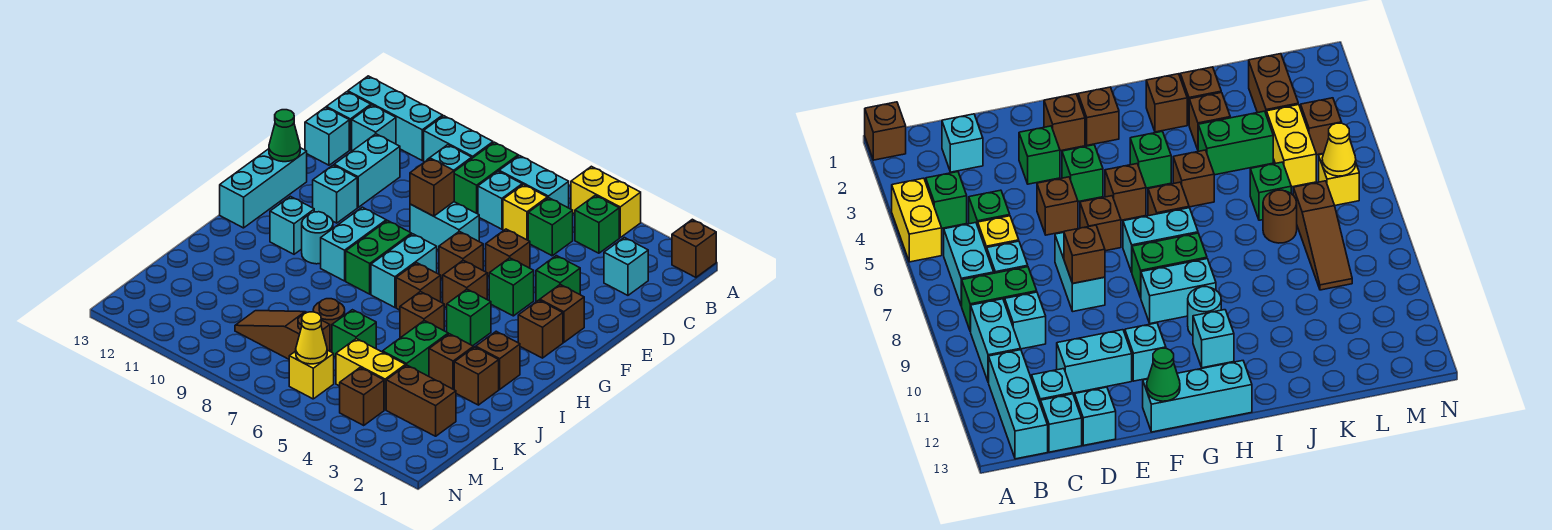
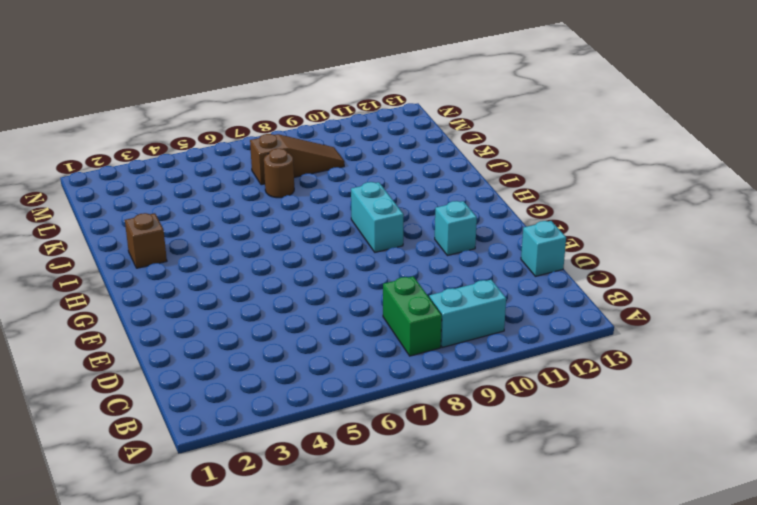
none -> brown 1x1 brick [672,219,716,277]
none -> yellow 1x2 brick [571,166,641,237]
none -> green 1x1 brick [575,195,619,253]
none -> cyan 1x2 brick [499,156,569,208]

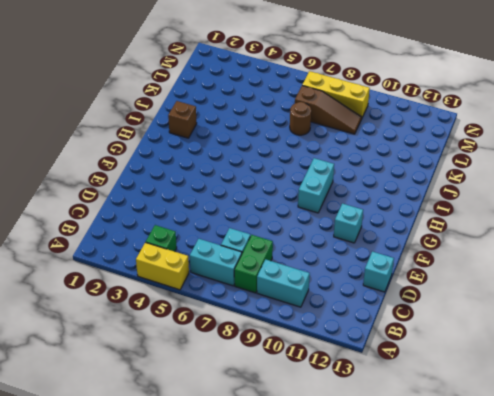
yellow 1x3 brick [302,71,370,119] -> none
none -> brown 1x1 brick [672,219,716,277]
none -> cyan 1x3 brick [348,76,443,160]
none -> cyan 1x1 brick [604,237,648,295]
none -> green 1x1 brick [528,198,573,256]

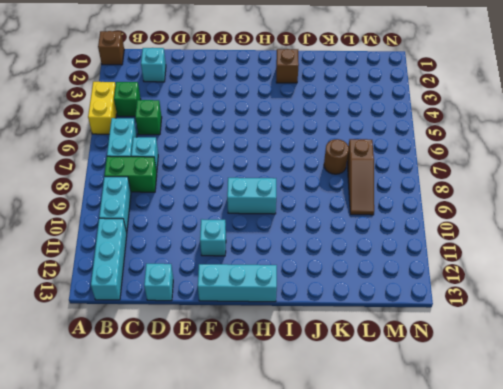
none -> yellow 1x1 brick [503,185,547,240]
none -> cyan 1x1 brick [429,145,472,171]
none -> cyan 1x1 brick [352,105,396,151]
none -> cyan 1x1 brick [326,92,371,150]

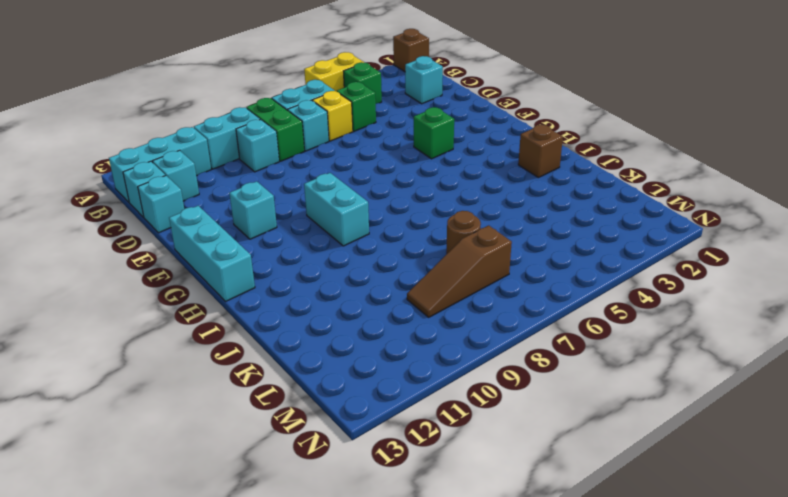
none -> cyan 1x2 brick [334,134,400,207]
none -> green 1x1 brick [536,256,580,301]
none -> brown 1x1 brick [486,229,530,276]
none -> cyan 1x2 brick [410,202,479,250]

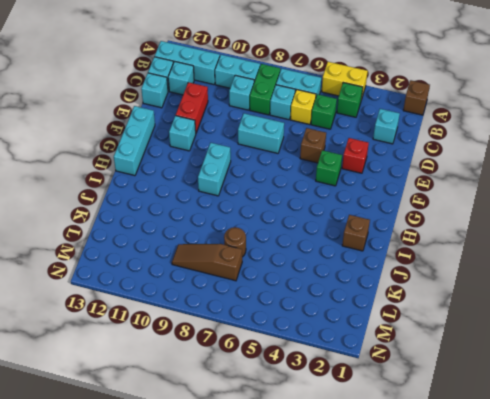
red 1x2 brick [176,82,208,133] -> cyan 1x2 brick [334,134,400,207]
red 1x1 brick [342,138,369,173] -> green 1x1 brick [536,256,580,301]
none -> brown 1x1 brick [540,284,584,342]
none -> brown 1x1 brick [439,231,483,279]
none -> brown 1x1 brick [518,300,563,358]
none -> brown 1x1 brick [443,260,487,308]

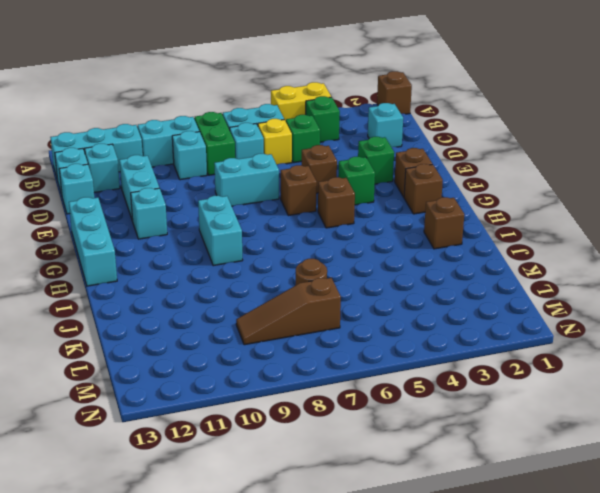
none -> cyan 1x2 brick [371,234,437,307]
none -> green 1x2 brick [346,221,411,294]
none -> green 1x1 brick [447,289,491,346]
none -> brown 1x1 brick [396,263,441,310]

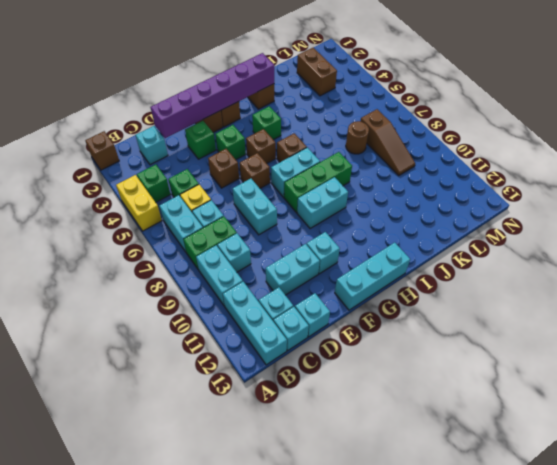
purple 1x6 brick [151,53,274,138] -> none
green 1x3 brick [284,152,352,213] -> green 1x2 brick [346,221,411,294]
none -> cyan 1x1 round brick [302,212,333,264]
none -> cyan 1x1 brick [270,196,314,254]
none -> brown 1x1 brick [400,292,444,338]
none -> brown 1x1 brick [454,347,499,405]

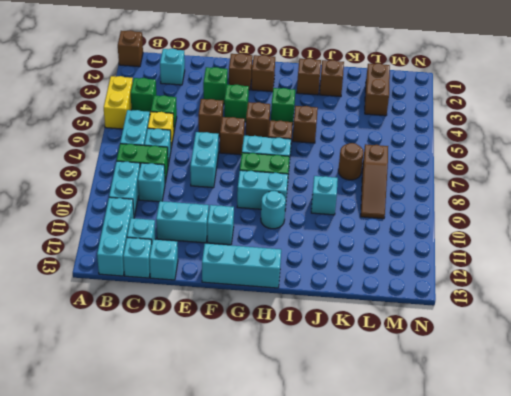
cyan 1x1 brick [311,176,338,215] -> cyan 1x1 brick moved to [270,196,314,254]
none -> brown 1x1 brick [429,334,474,390]
none -> green 1x2 brick [383,321,448,376]
none -> green 1x1 brick [332,310,376,357]
none -> yellow 1x2 brick [336,339,406,410]

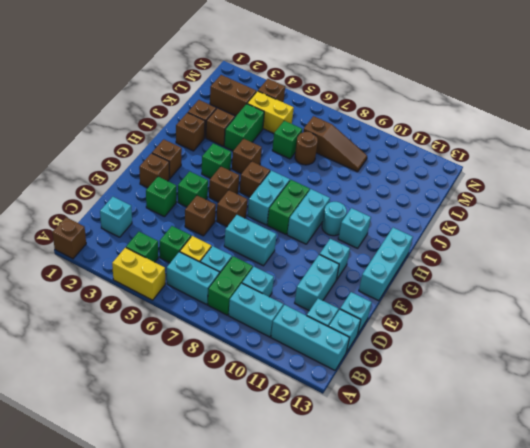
none -> yellow 1x1 brick [289,350,334,399]
none -> brown 1x1 brick [410,158,454,216]
none -> green 1x1 cone [269,110,300,162]
none -> yellow 1x1 cone [296,312,327,364]

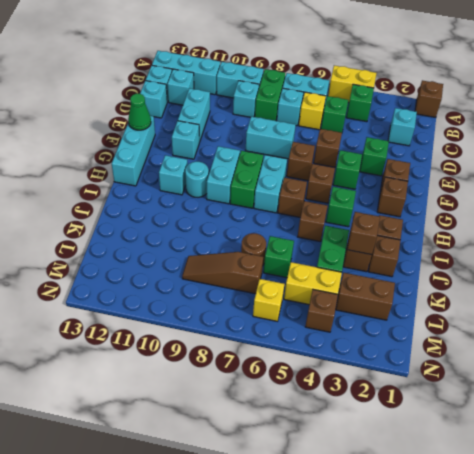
brown 1x1 brick [347,212,380,255] -> brown 1x1 brick moved to [410,158,454,216]
none -> yellow 1x1 cone [296,312,327,364]

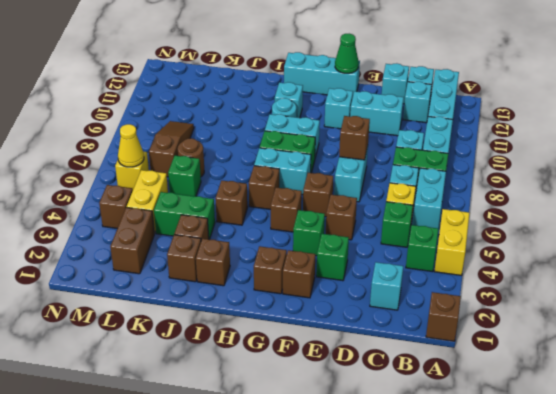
none -> green 1x1 brick [447,289,491,346]

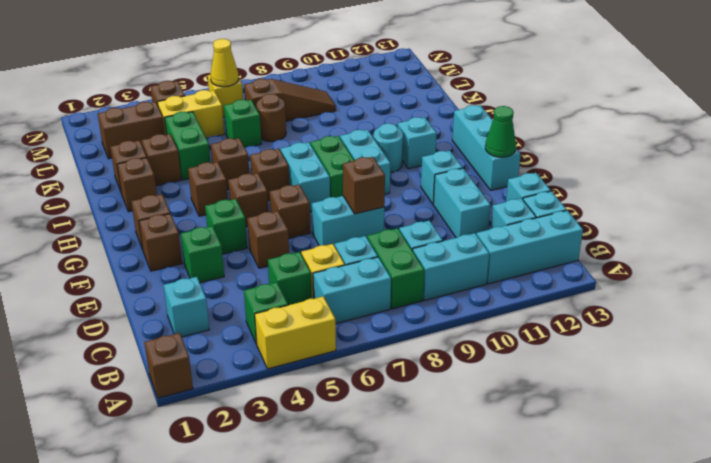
brown 1x1 brick [188,162,228,216] -> green 1x1 brick [447,289,491,346]

